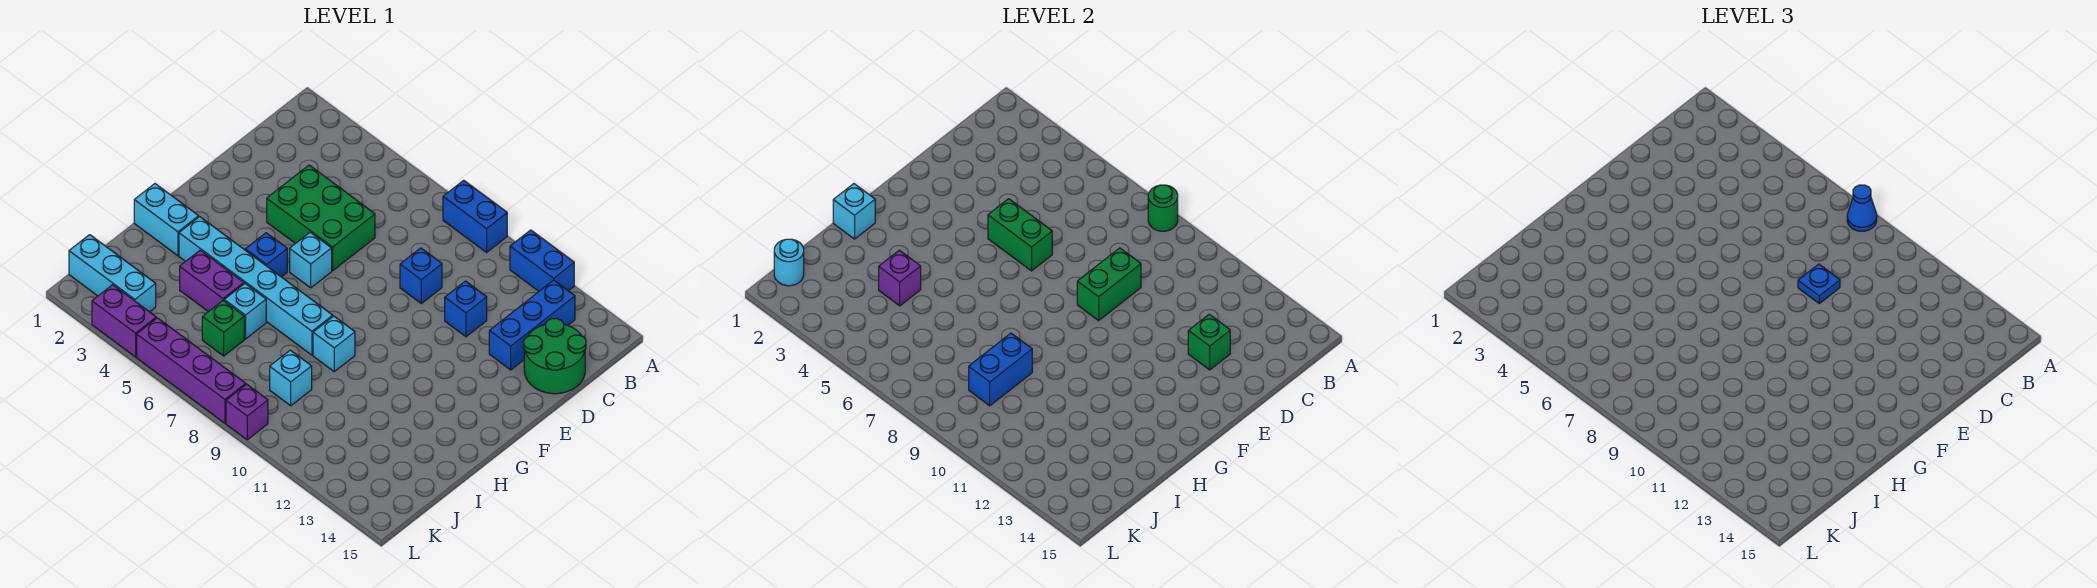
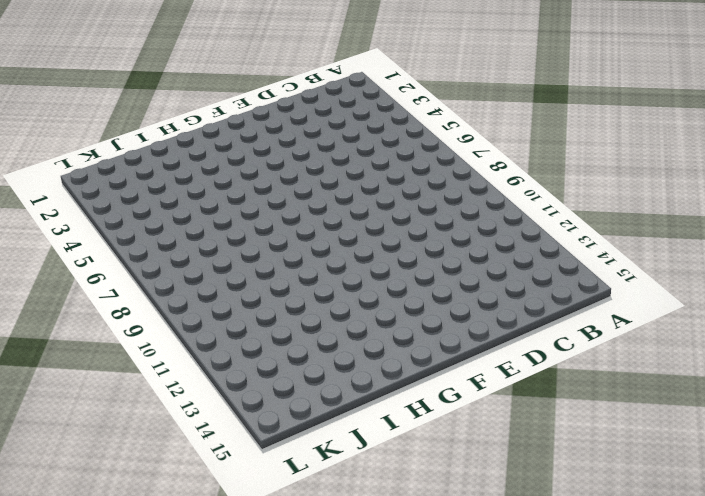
none -> blue 1x2 brick [443,180,507,252]
none -> blue 1x2 brick [510,230,574,291]
none -> blue 1x3 brick [489,280,575,370]
none -> green 2x2 round brick [524,318,586,394]

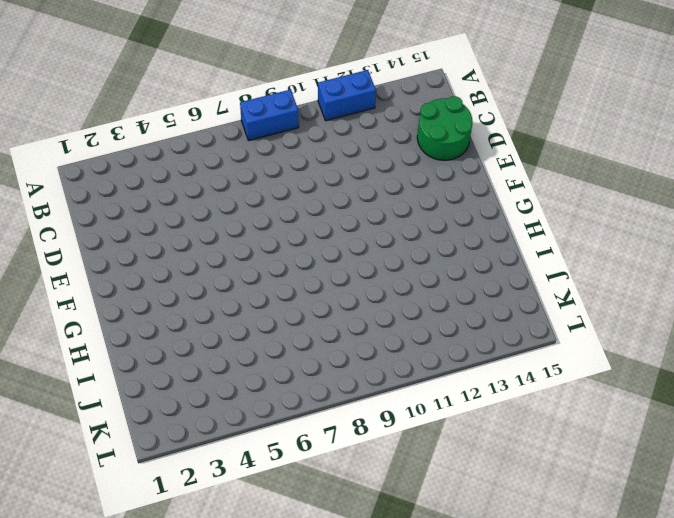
none -> blue 1x3 brick [489,280,575,370]
none -> green 2x3 brick [267,165,375,271]
none -> blue 1x1 brick [400,248,442,303]
none -> blue 1x1 brick [445,281,487,337]

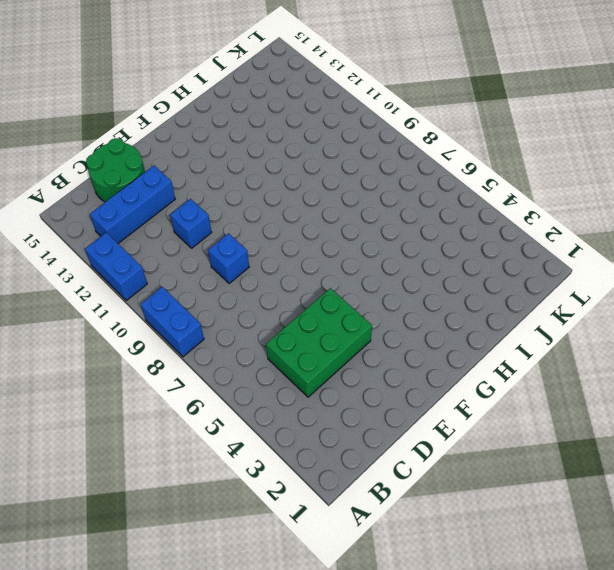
green 2x3 brick [266,288,372,397] -> green 2x3 brick turned to [267,165,375,271]
none -> cyan 1x1 brick [290,232,332,288]
none -> blue 1x1 brick [245,233,287,277]
none -> cyan 1x2 brick [134,184,199,256]
none -> cyan 1x6 brick [179,217,333,355]

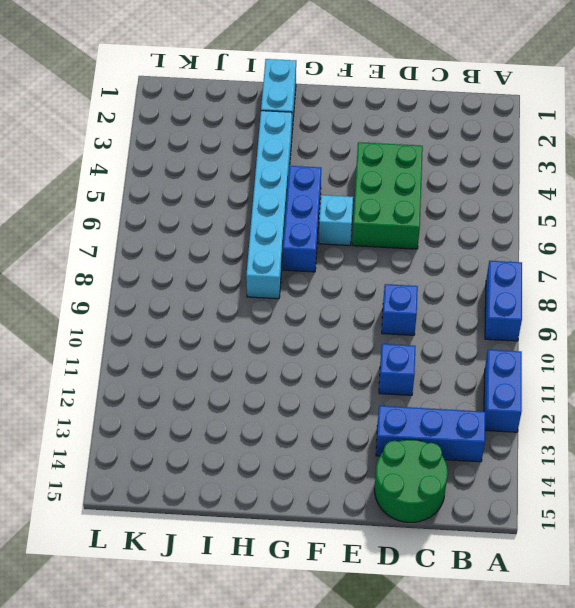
blue 1x3 brick [283,166,321,272] -> blue 1x1 brick [245,233,287,277]
none -> cyan 1x1 brick [313,316,355,372]
none -> purple 1x2 brick [180,250,244,312]
none -> cyan 1x1 brick [224,284,266,339]
none -> green 1x1 brick [202,300,244,356]

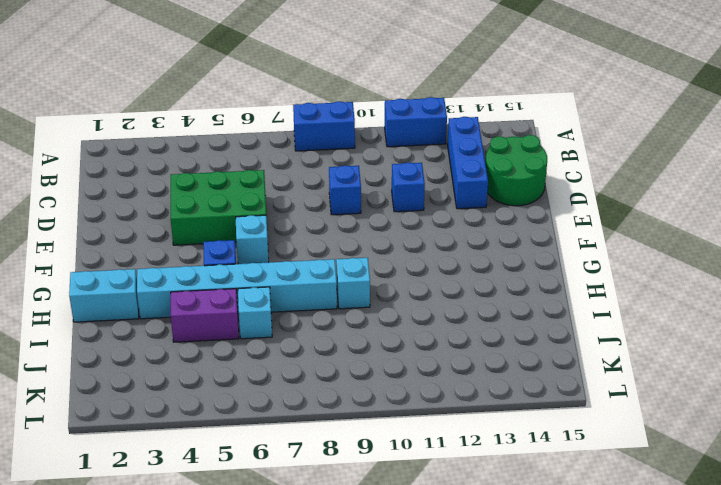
none -> green 1x1 brick [202,300,244,356]
none -> cyan 1x1 brick [270,350,312,406]
none -> cyan 1x3 brick [69,235,156,312]
none -> purple 1x2 brick [92,285,156,357]

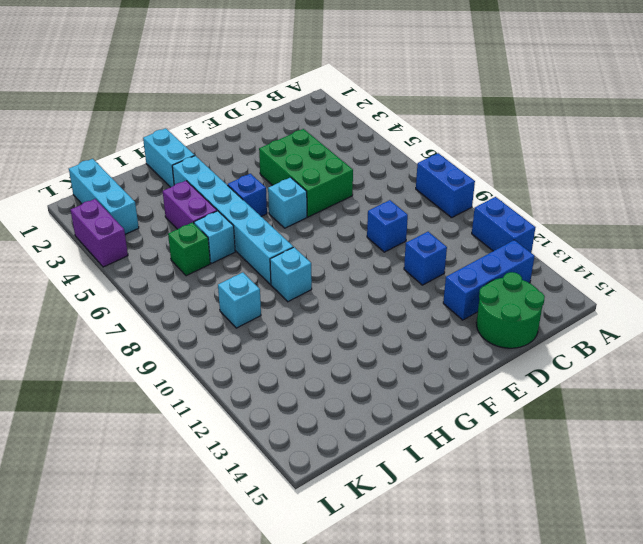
none -> purple 1x4 brick [137,318,246,423]
none -> purple 1x1 brick [226,384,268,440]
none -> green 1x1 round brick [1148,185,1178,231]
none -> green 1x2 brick [1077,248,1141,321]

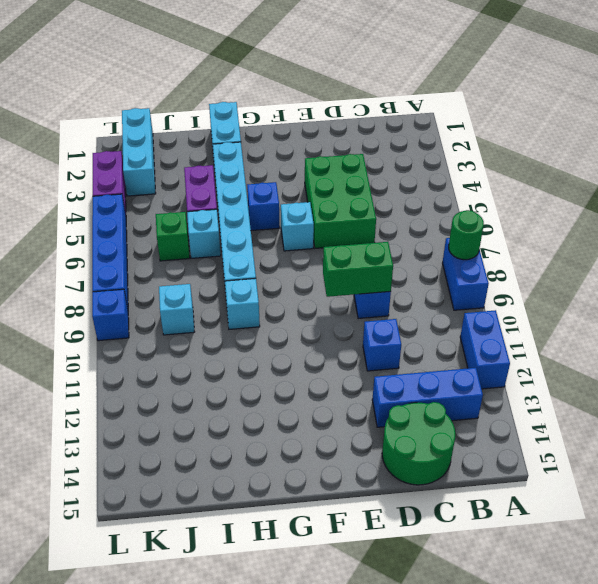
blue 1x4 brick [92,194,128,308] -> purple 1x4 brick [137,318,246,423]
blue 1x1 brick [92,289,129,341] -> purple 1x1 brick [226,384,268,440]
none -> green 1x1 brick [1188,314,1230,370]
none -> green 1x2 brick [988,199,1052,271]
none -> cyan 1x1 brick [833,184,875,239]
none -> purple 1x1 brick [879,250,921,306]

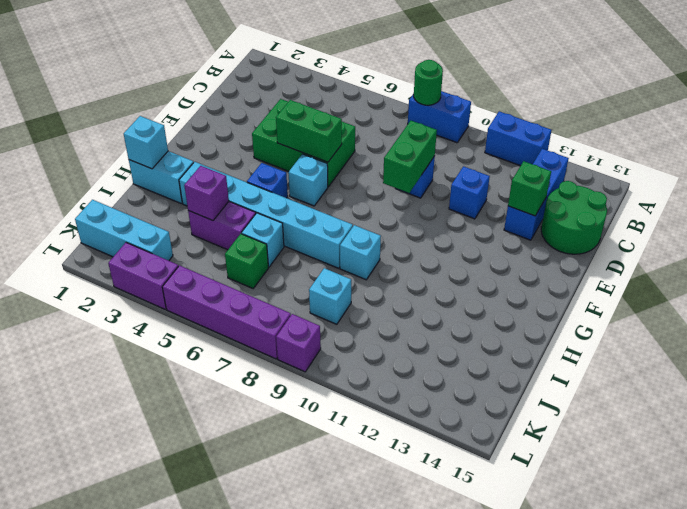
none -> blue 1x2 brick [969,333,1032,406]
none -> cyan 1x1 round brick [774,239,804,286]
none -> blue 1x1 cone [1847,185,1877,231]
none -> blue 1x1 plate [1798,264,1840,303]

